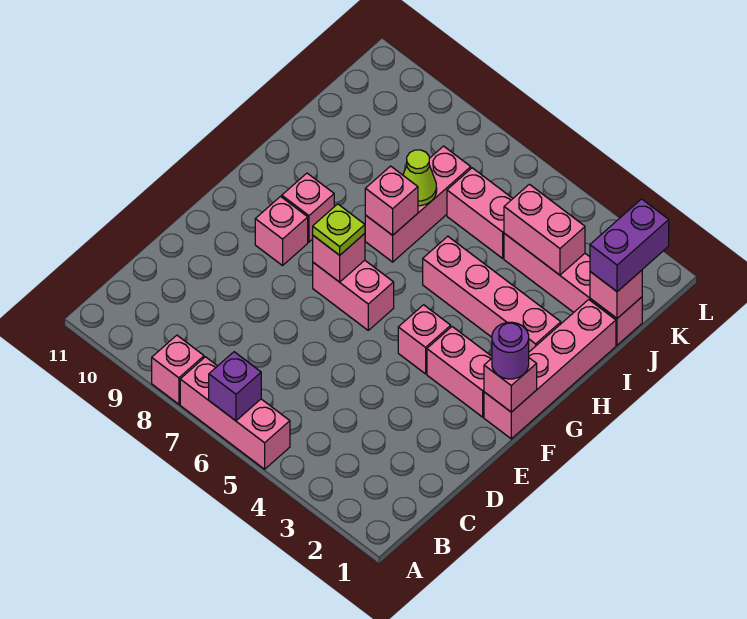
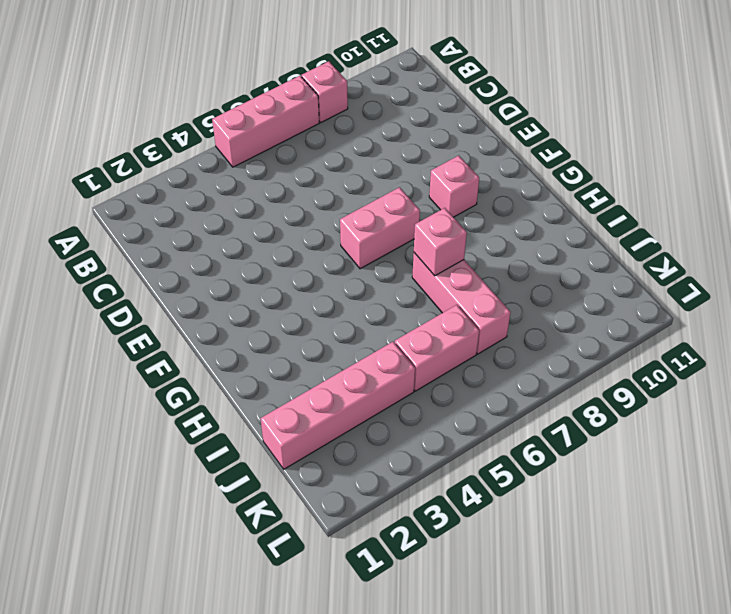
none -> pink 1x4 brick [484,300,616,439]
none -> pink 1x2 brick [427,327,492,417]
none -> pink 1x1 brick [398,305,451,374]

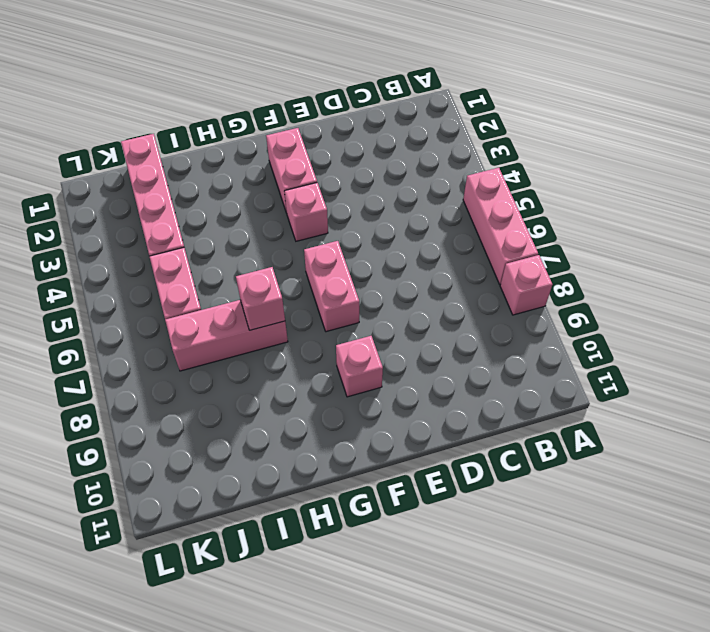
none -> pink 1x4 brick [484,300,616,439]
none -> pink 1x1 brick [282,173,334,242]
none -> pink 1x4 brick [423,236,561,352]

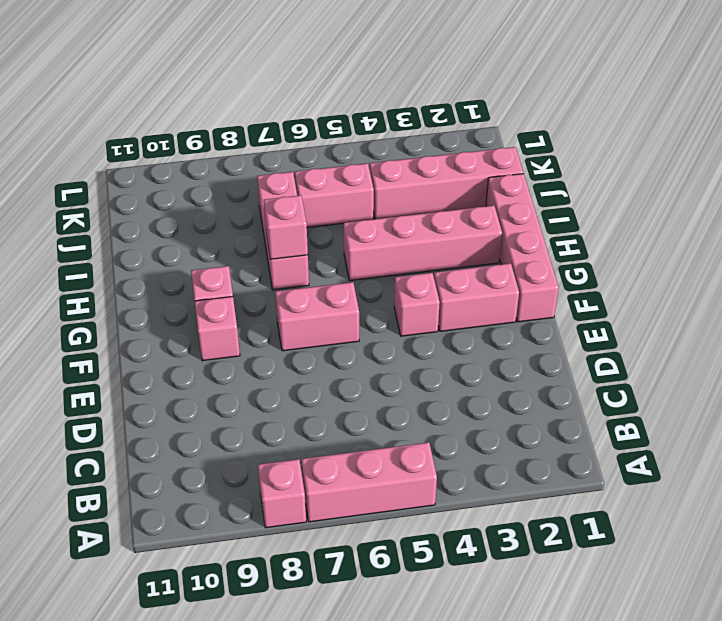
none -> purple 1x1 brick [209,352,261,421]
none -> pink 1x1 brick [484,358,537,412]
none -> pink 1x1 brick [313,234,365,282]

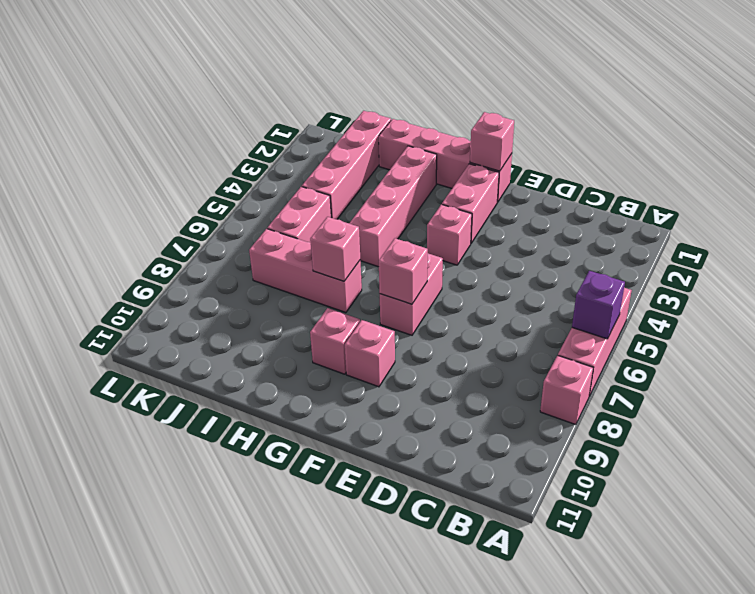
none -> lime 1x1 cone [403,150,437,206]
none -> pink 1x1 brick [590,270,642,318]
none -> pink 1x2 brick [504,184,585,275]

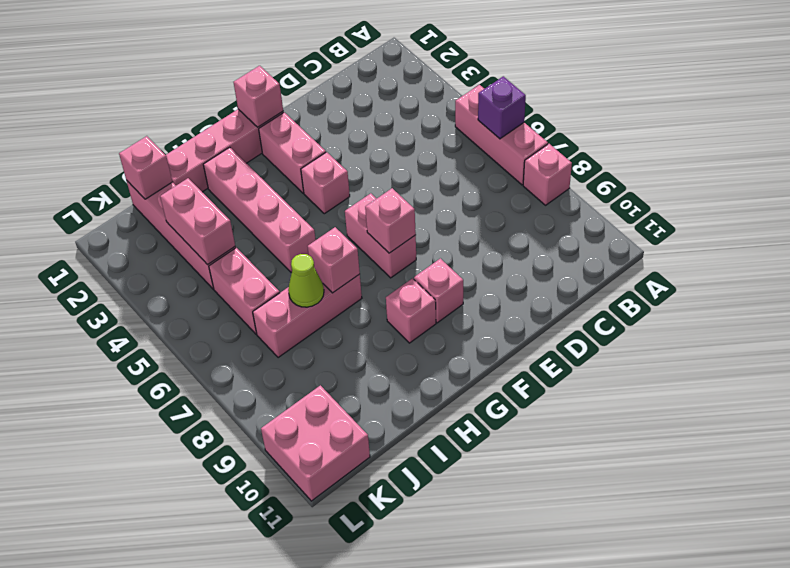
pink 2x2 brick [261,385,370,501] -> none
none -> purple 1x1 round brick [492,322,529,379]
none -> lime 1x1 plate [313,204,365,255]
none -> purple 1x2 brick [590,199,669,291]

